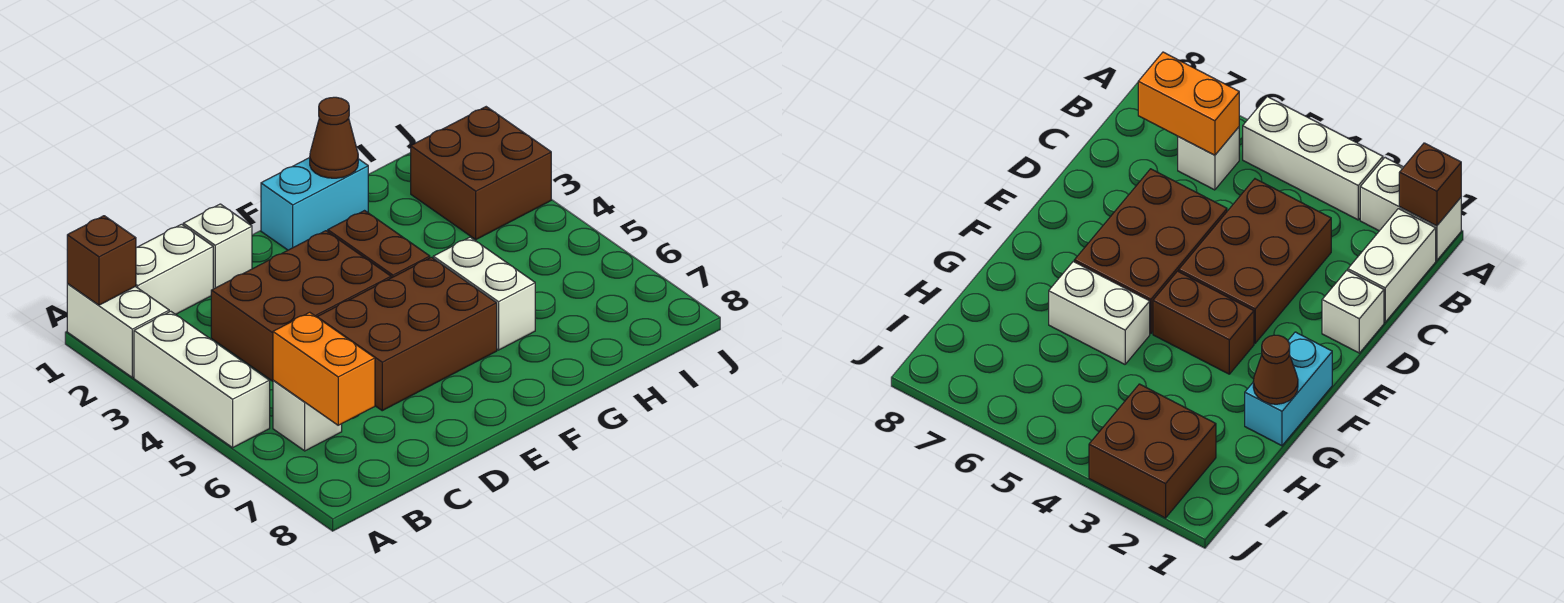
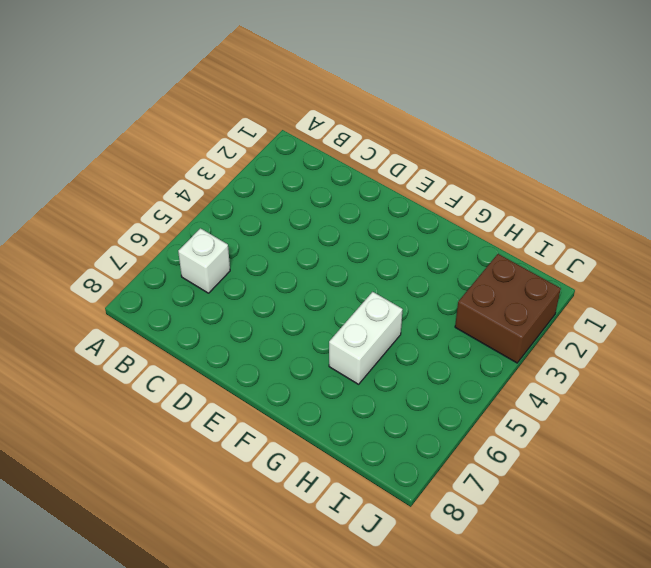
none -> white 1x2 brick [67,283,169,378]
none -> white 1x3 brick [134,311,270,448]
none -> white 1x2 brick [136,224,213,314]

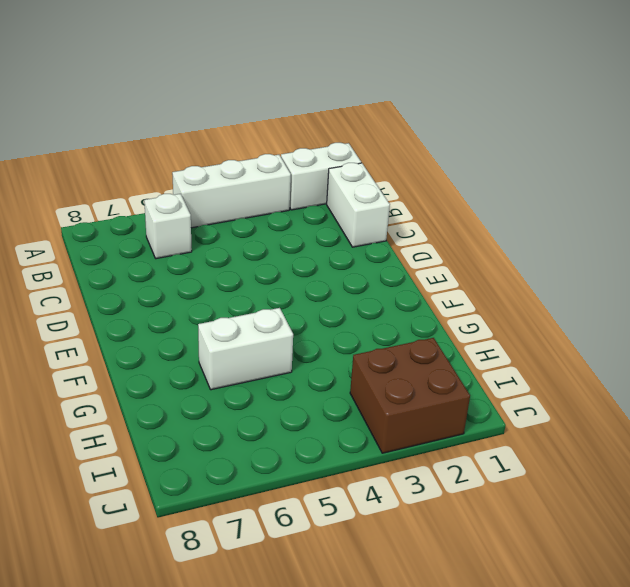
none -> brown 2x3 brick [211,231,391,381]
none -> white 1x1 brick [183,204,252,289]
none -> brown 2x3 brick [317,257,497,411]

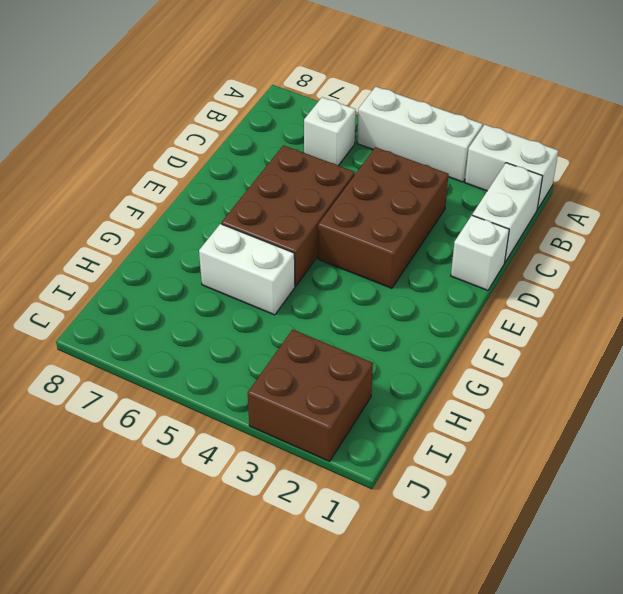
none -> cyan 1x2 brick [261,158,368,250]
none -> brown 1x2 brick [328,211,430,278]
none -> brown 1x1 brick [67,216,136,305]

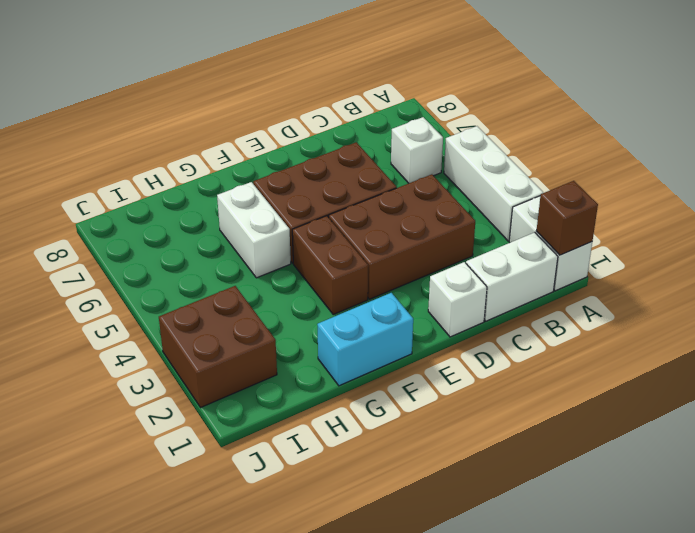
none -> orange 1x2 brick [273,312,375,425]
none -> brown 1x1 cone [310,97,358,178]

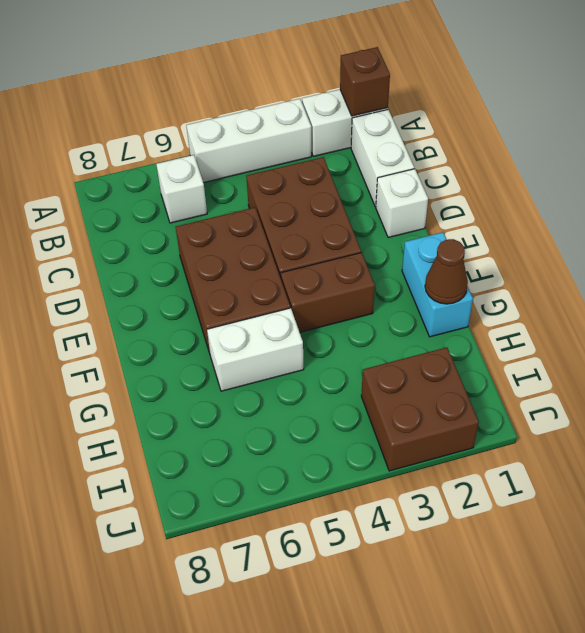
none -> orange 1x2 brick [273,312,375,425]

